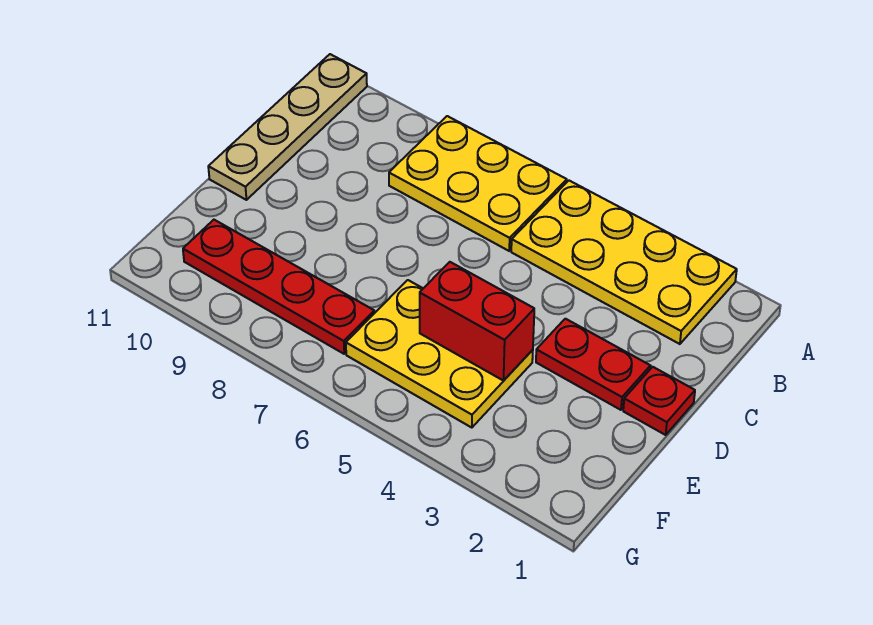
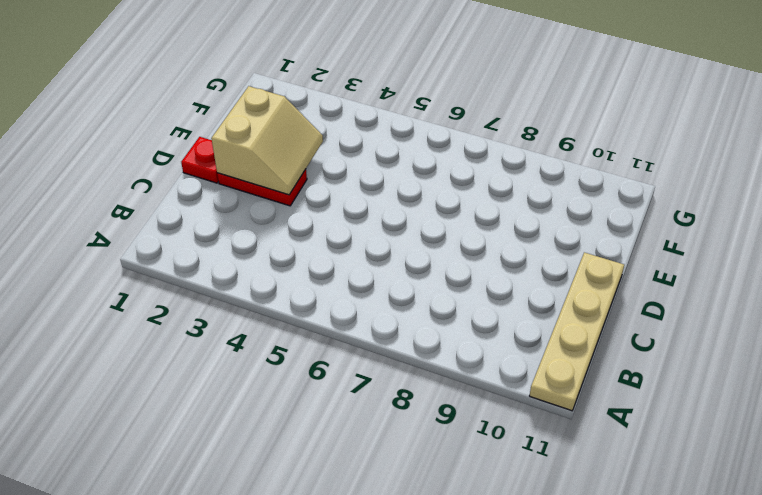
tan 2x2 slope [211,86,323,195] -> none
none -> yellow 2x4 plate [511,181,737,344]
none -> yellow 2x3 plate [389,116,567,251]

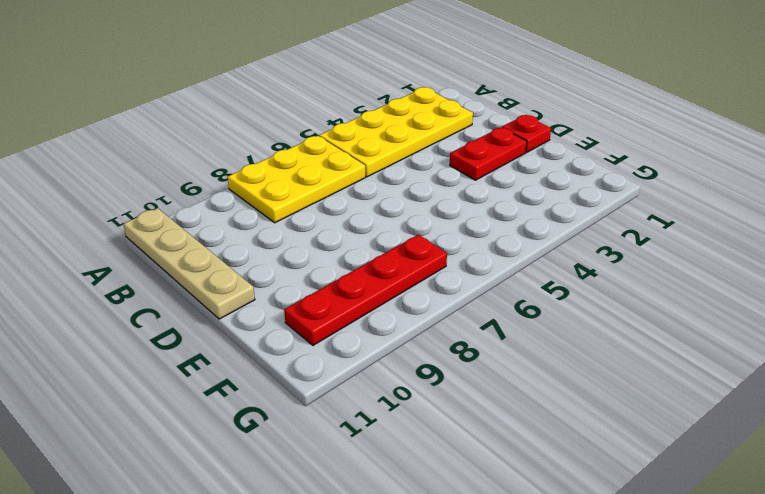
none -> yellow 2x3 plate [346,280,533,428]
none -> red 1x2 brick [420,262,534,381]

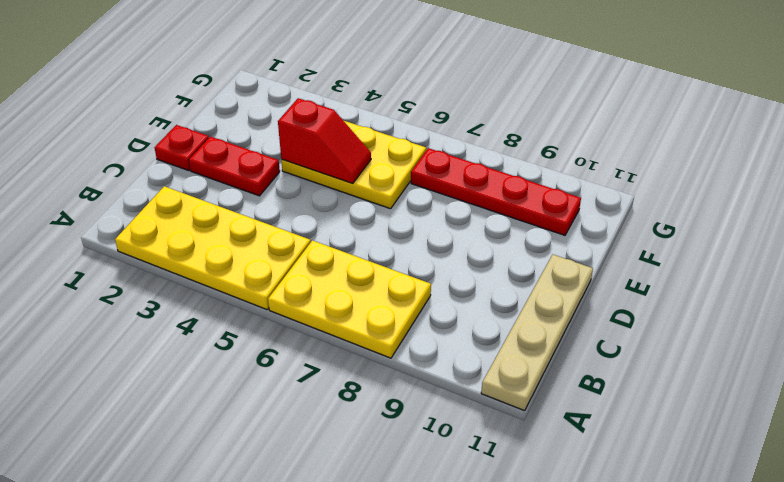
red 1x2 slope [278,98,371,183] -> red 1x2 brick [420,262,534,381]

